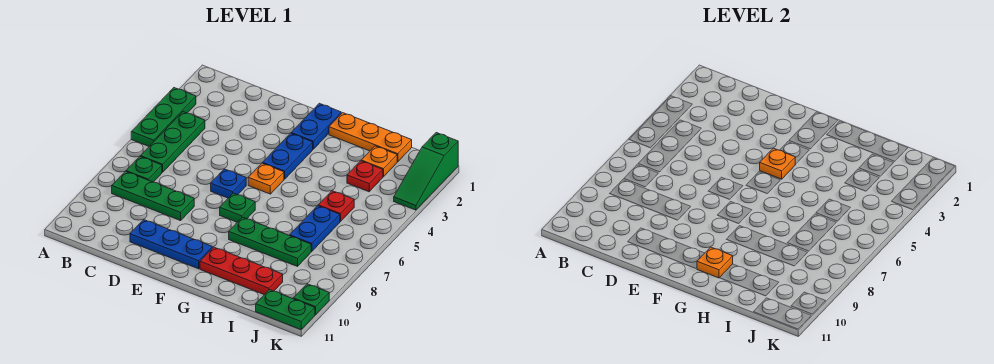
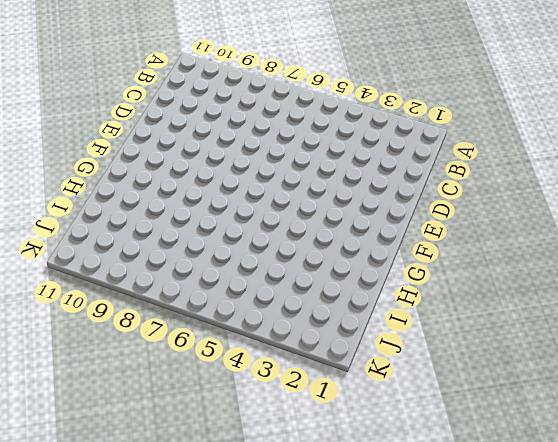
none -> green 1x3 plate [131,88,196,146]
none -> green 1x3 plate [140,112,205,172]
none -> green 1x1 plate [126,157,162,182]

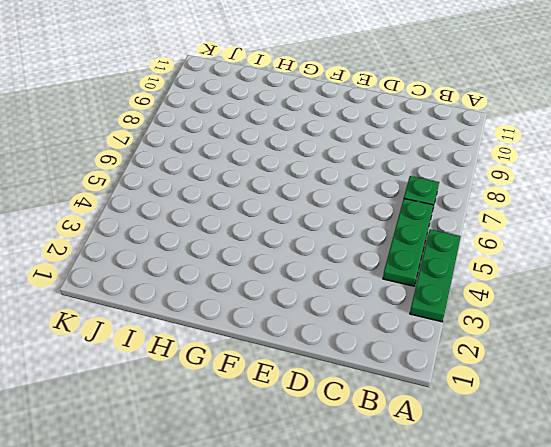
none -> green 1x3 plate [112,171,194,221]
none -> blue 1x3 plate [130,220,212,269]
none -> blue 1x1 plate [211,169,246,198]

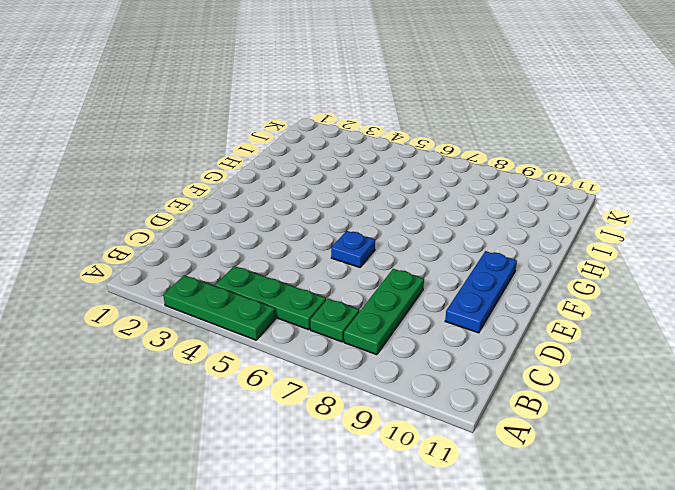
none -> blue 1x2 plate [291,103,341,149]
none -> blue 1x2 plate [263,133,313,179]
none -> orange 1x1 plate [248,163,284,194]

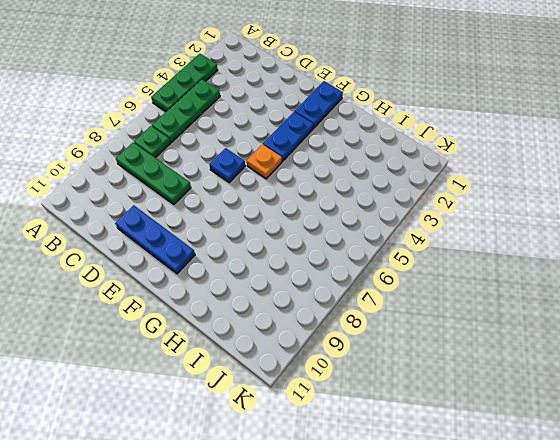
none -> green 1x1 plate [220,193,255,222]
none -> orange 1x3 plate [329,113,412,162]
none -> green 1x3 plate [229,217,311,266]

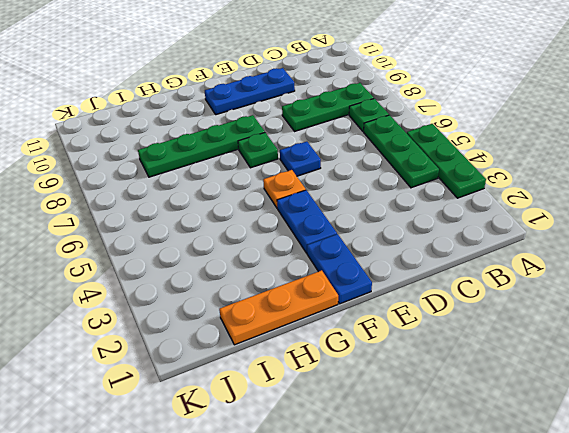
green 1x4 plate [138,115,265,177] -> green 1x3 plate [229,217,311,266]
none -> red 1x3 plate [200,247,283,295]
none -> orange 1x1 plate [361,146,397,177]
none -> red 1x1 plate [347,161,383,192]

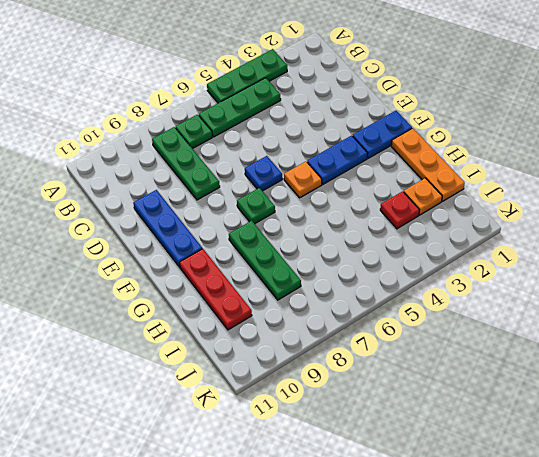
none -> red 1x1 plate [318,191,354,222]
none -> blue 1x2 plate [290,206,340,252]
none -> green 1x2 plate [256,290,315,330]

